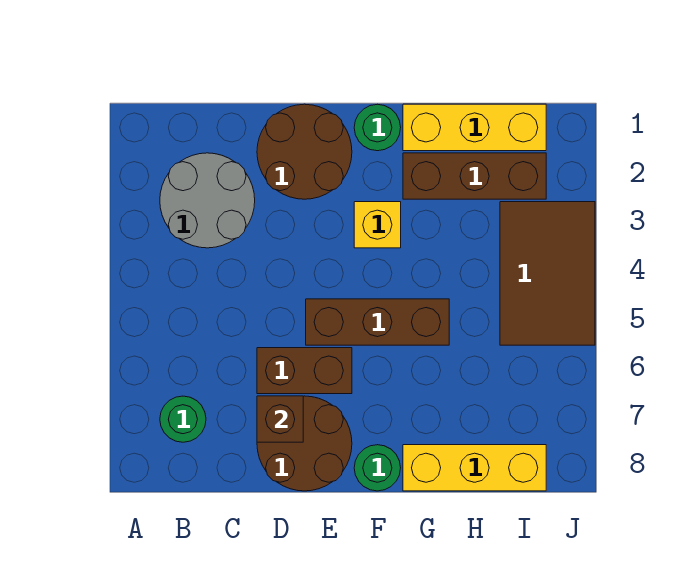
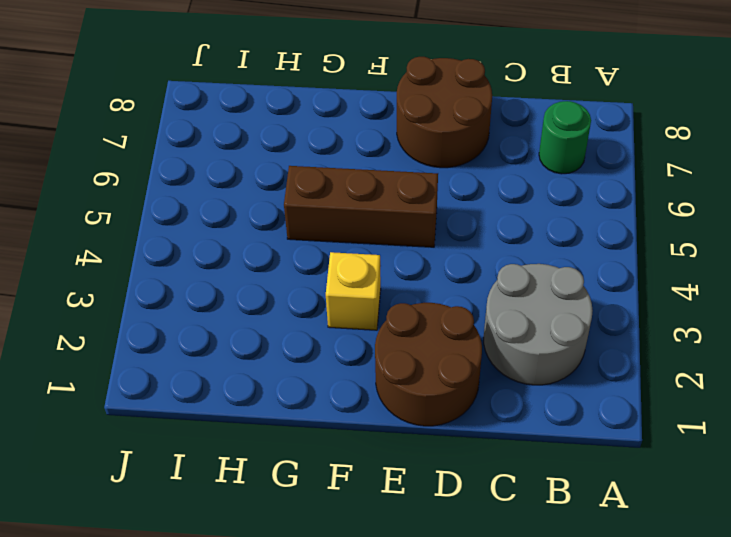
none -> brown 1x2 brick [257,348,352,394]
none -> green 1x1 round brick [354,104,401,151]
none -> green 1x1 round brick [354,445,401,491]

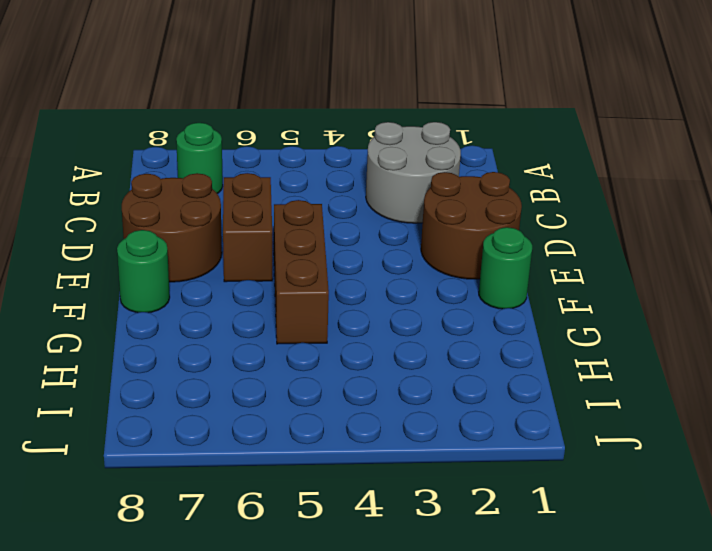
none -> yellow 1x1 brick [354,202,401,248]
none -> yellow 1x3 brick [403,104,546,151]
none -> brown 1x3 brick [403,153,546,199]

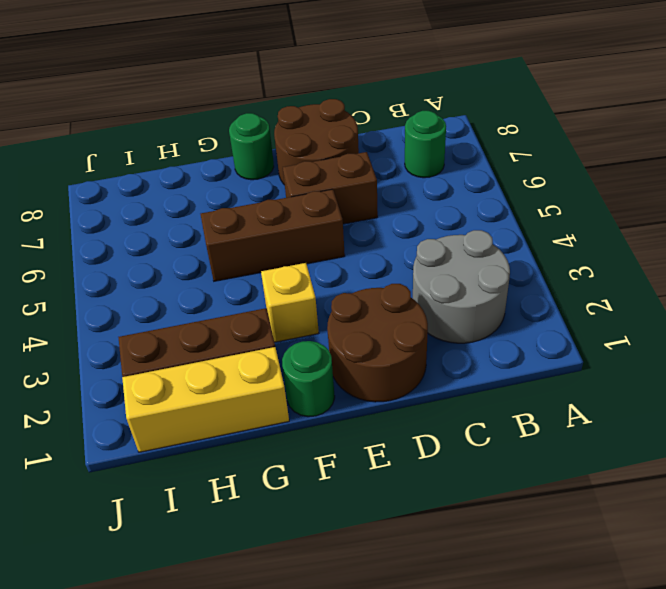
none -> yellow 1x3 brick [403,445,546,491]
none -> brown 2x3 tile [500,202,595,345]
none -> brown 1x1 brick [257,396,303,442]

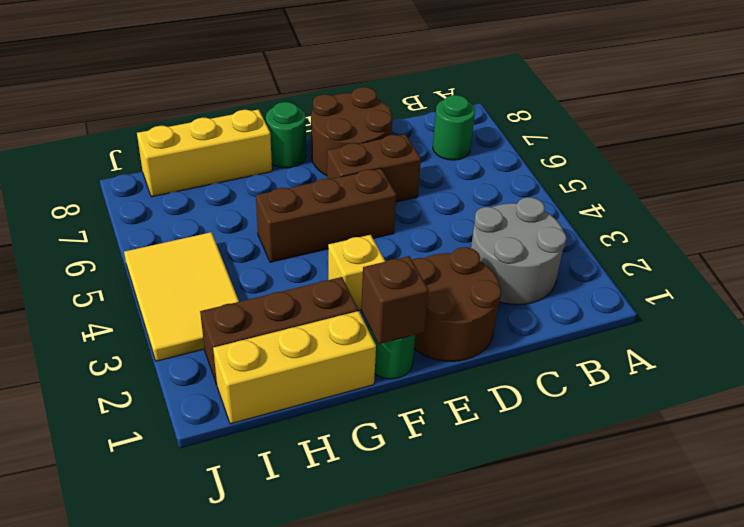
brown 1x1 brick [361,256,429,344] -> brown 1x1 brick moved to [257,396,303,442]
yellow 2x3 tile [124,232,239,361] -> brown 2x3 tile [500,202,595,345]

